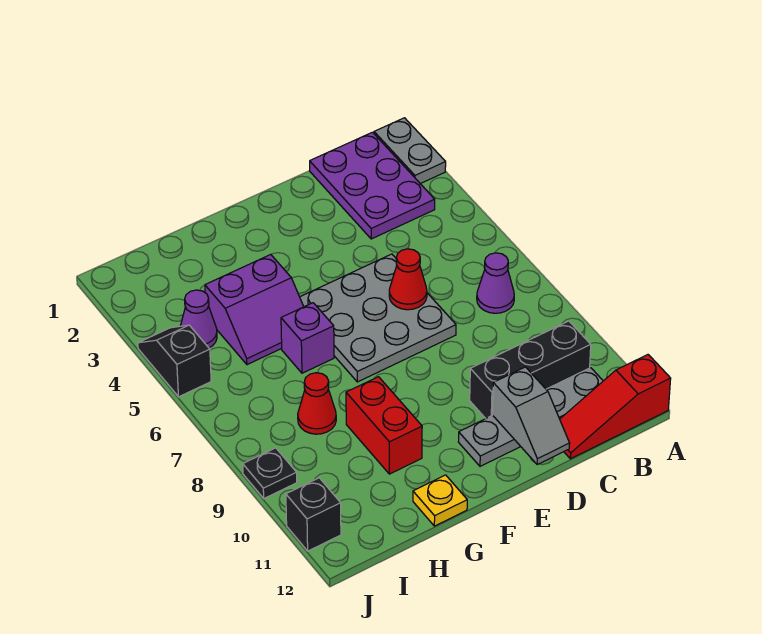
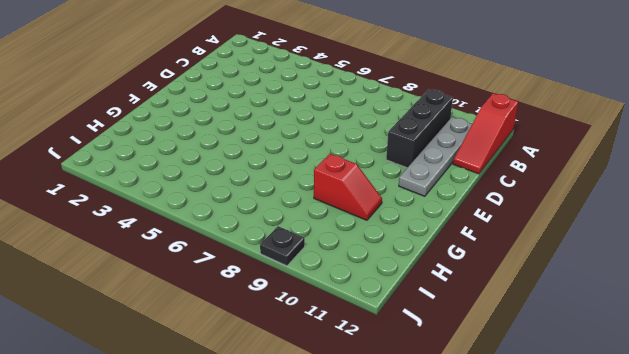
red 1x2 slope [314,154,382,220] -> red 1x2 brick [346,377,422,474]
none -> grey 1x2 plate [374,118,446,184]
none -> purple 2x3 plate [310,132,435,239]
none -> purple 1x1 cone [477,253,514,313]

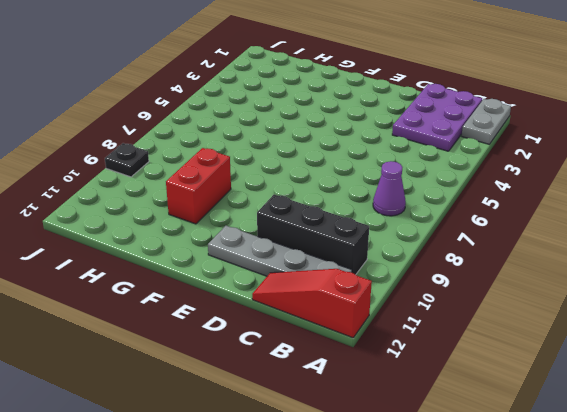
none -> grey 3x3 plate [300,254,456,382]
none -> purple 2x2 slope [205,255,304,365]
none -> purple 1x1 brick [281,303,334,373]

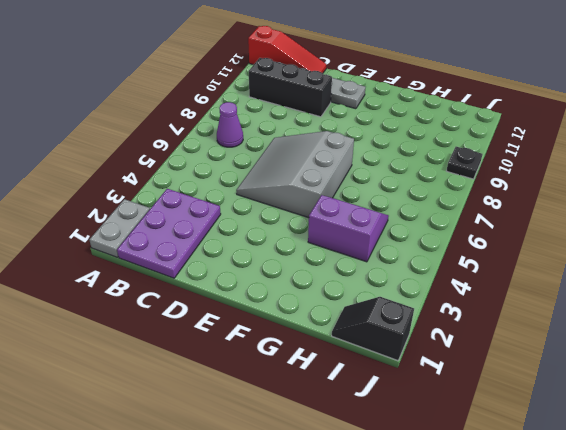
grey 3x3 slope [236,131,354,218] -> grey 3x3 plate [300,254,456,382]
black 1x2 slope [332,297,414,361] -> black 1x2 slope turned to [138,325,211,397]
none -> purple 1x1 brick [281,303,334,373]
none -> red 1x2 brick [346,377,422,474]
none -> yellow 1x1 plate [413,475,467,526]

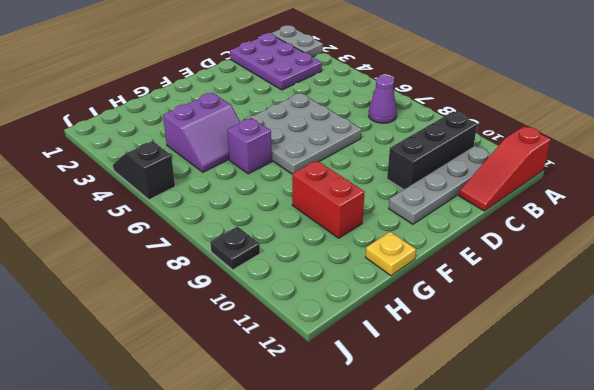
none -> red 1x1 cone [298,373,336,434]
none -> purple 1x1 cone [181,290,217,348]
none -> black 1x1 brick [286,478,341,551]

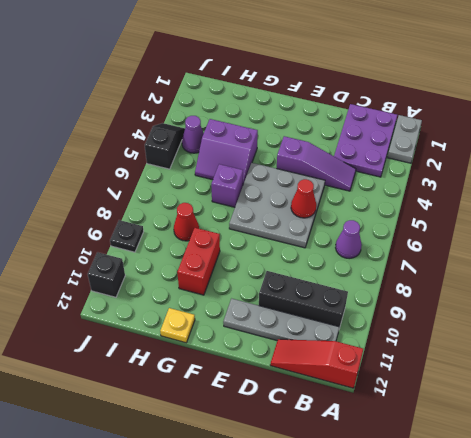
purple 1x3 slope [276,136,356,191] -> none
none -> grey 1x2 slope [492,367,570,464]

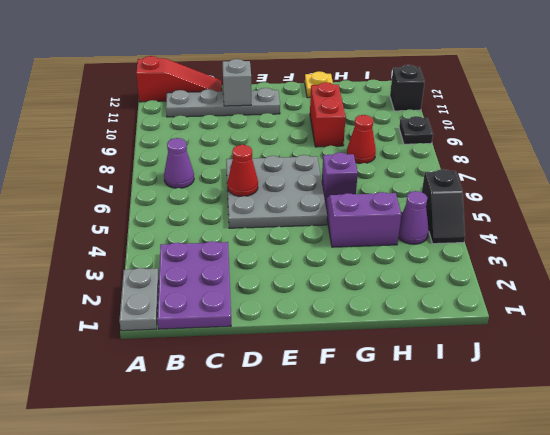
none -> black 1x3 brick [470,321,591,418]

